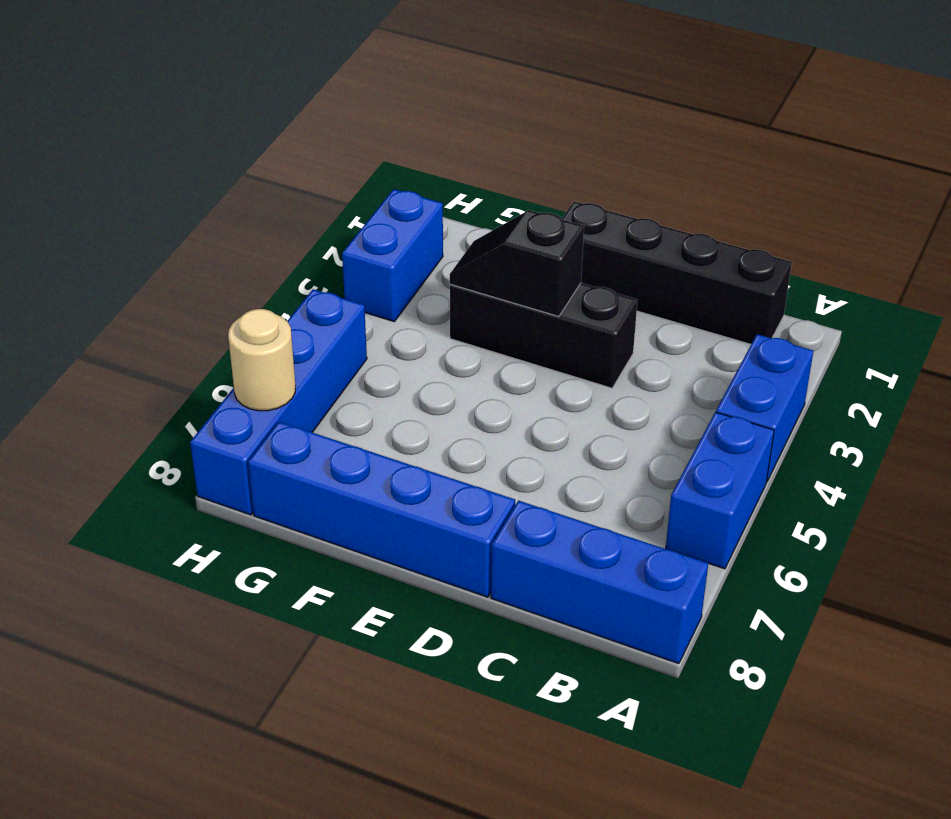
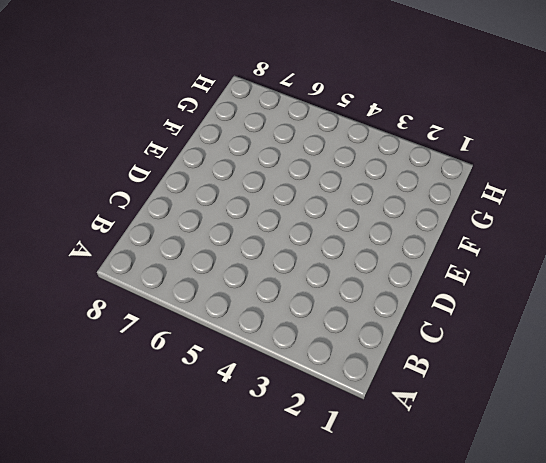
none -> blue 1x2 brick [716,334,813,482]
none -> blue 1x2 brick [666,412,774,569]

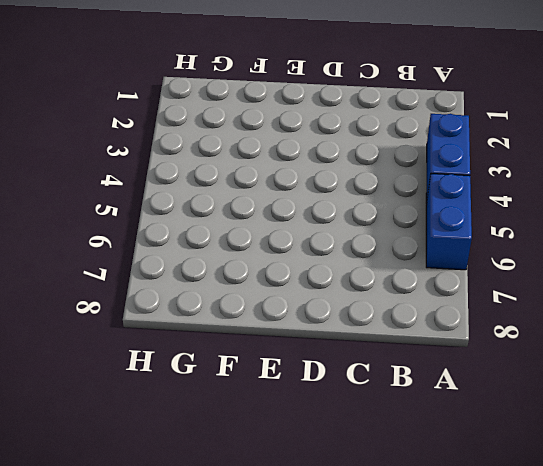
none -> blue 1x3 brick [491,501,708,664]
none -> black 1x4 brick [562,201,792,344]

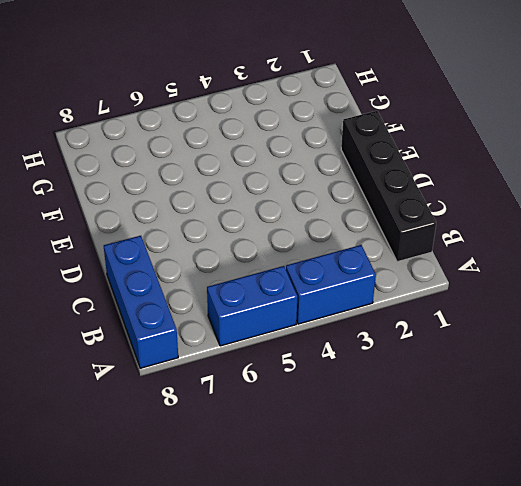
none -> black 1x3 brick [450,283,638,388]
none -> blue 1x4 brick [248,422,515,597]

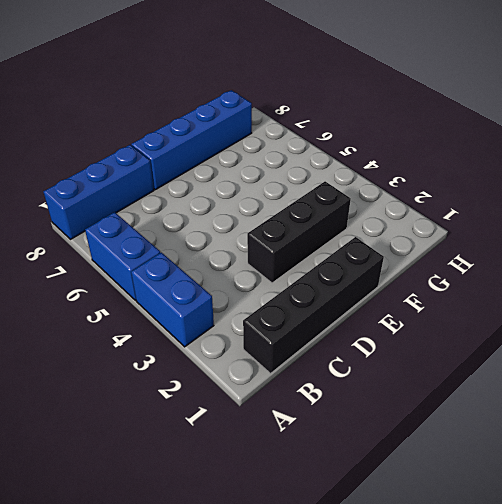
none -> blue 1x2 brick [342,189,443,322]
none -> blue 1x4 brick [190,289,367,515]

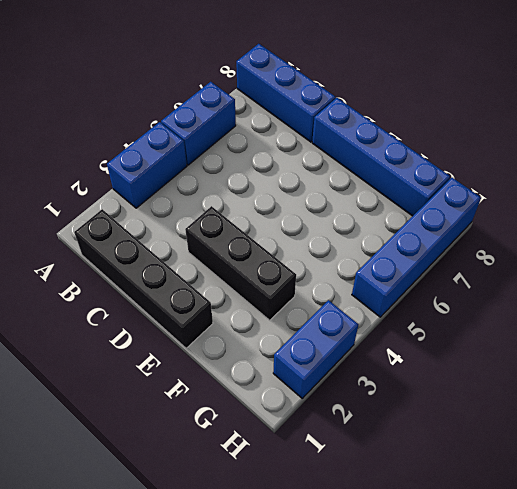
none -> black 1x2 slope [450,210,584,317]
none -> tan 1x1 round brick [228,309,295,411]

